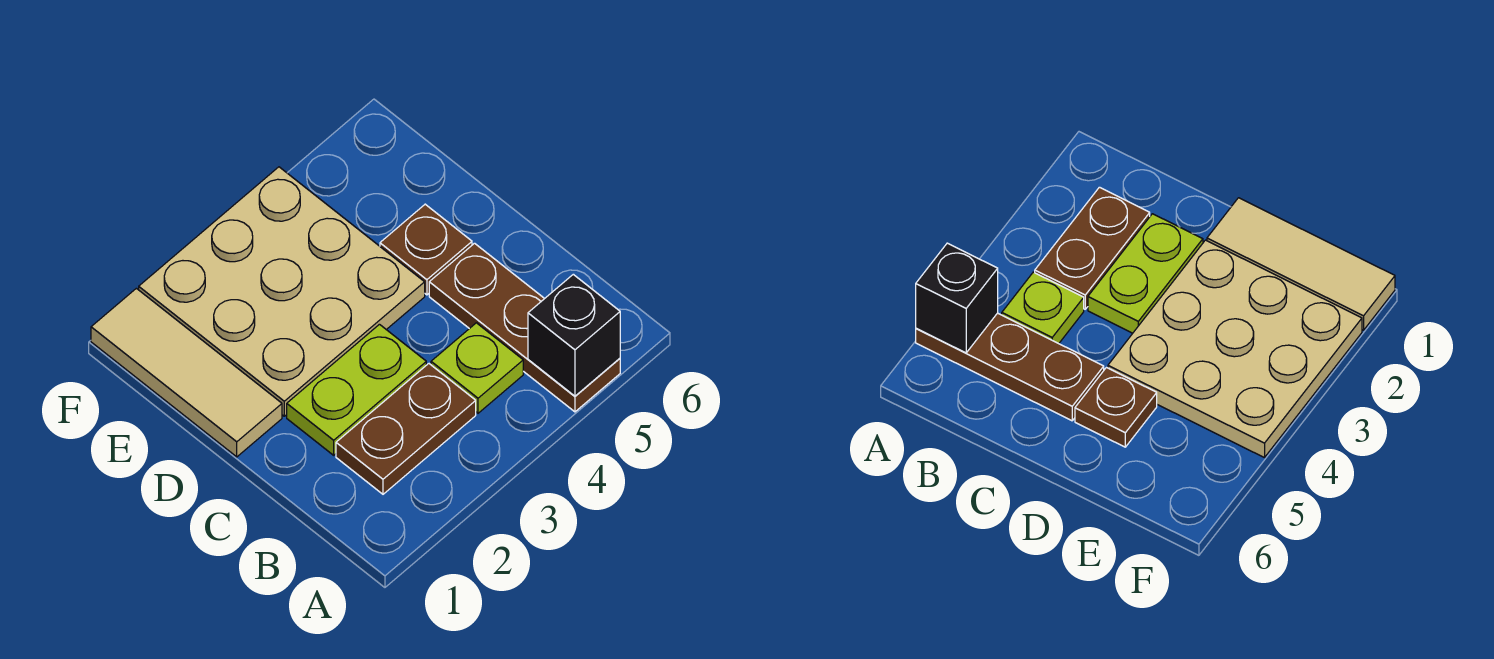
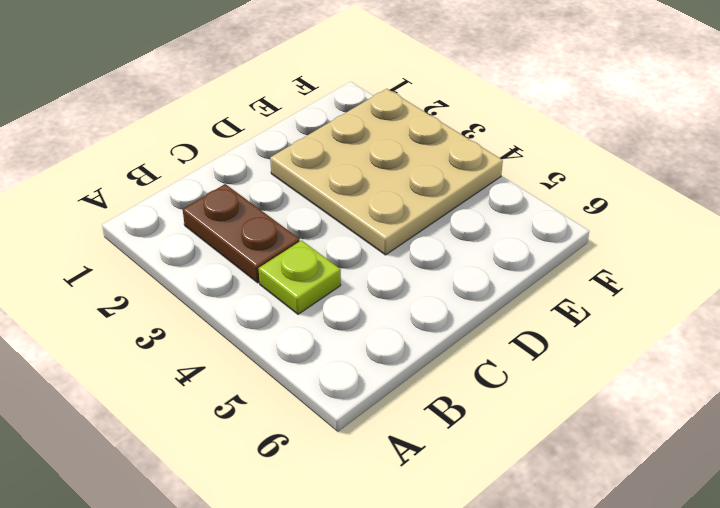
none -> brown 1x3 plate [429,243,620,412]
none -> lime 1x2 plate [287,324,426,455]

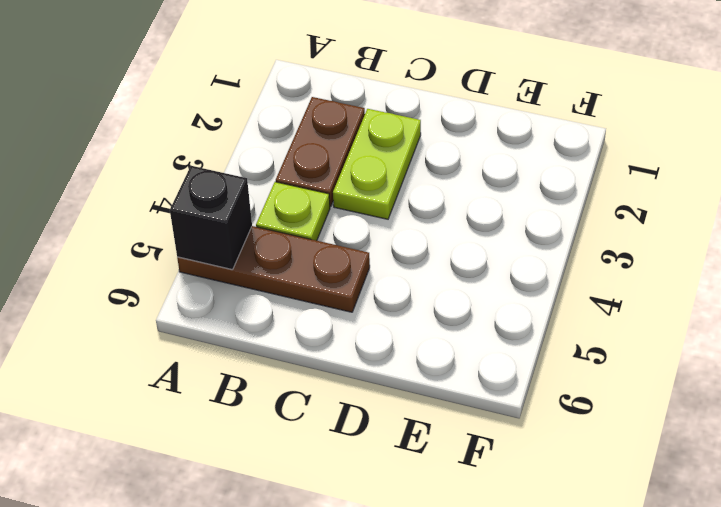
none -> tan 1x3 tile [91,288,282,457]
none -> tan 3x3 plate [139,167,425,416]

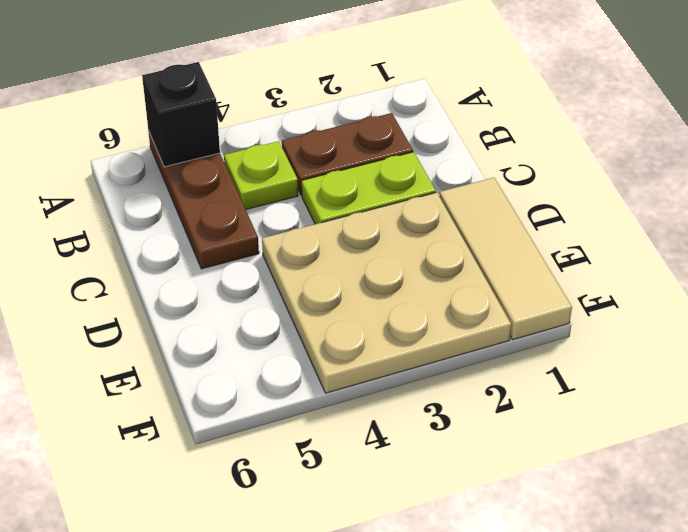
none -> brown 1x1 plate [380,204,472,295]

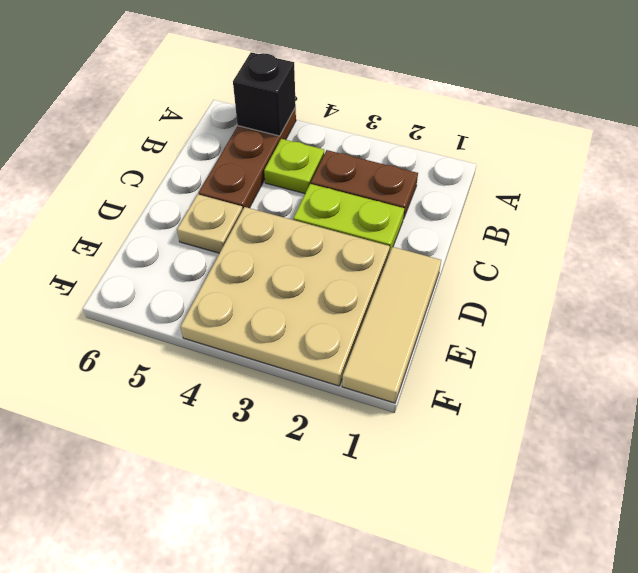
tan 1x1 plate [177,194,243,253] -> brown 1x1 plate [380,204,472,295]

